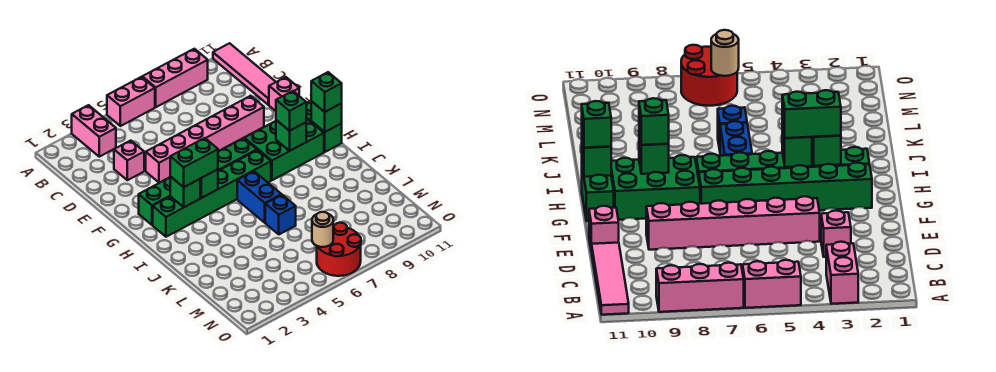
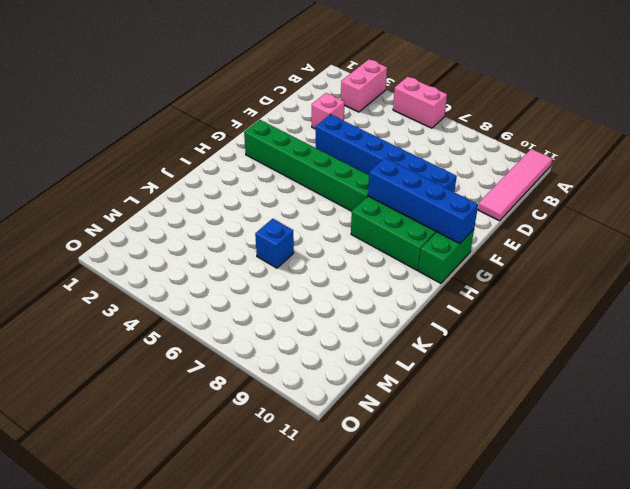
blue 1x6 brick [316,114,457,192] -> pink 1x6 brick [146,96,264,183]
blue 1x4 brick [368,158,478,244] -> none
none -> pink 1x3 brick [142,49,208,107]
none -> pink 1x1 brick [269,77,299,111]
none -> green 1x6 brick [153,150,271,237]

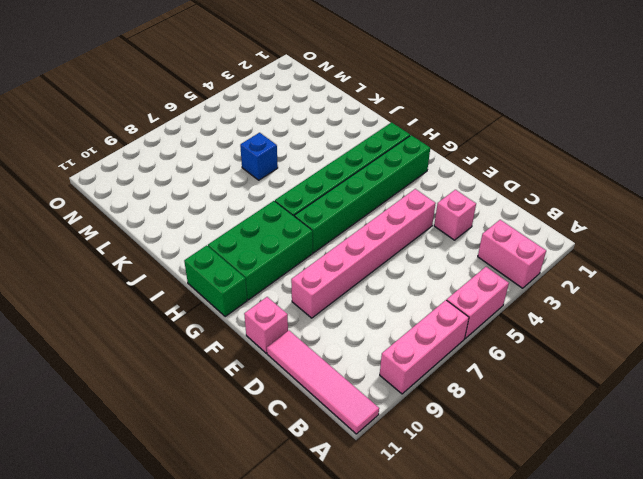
none -> blue 1x2 brick [237,171,282,223]
none -> red 2x2 round brick [317,223,361,276]
none -> green 1x1 brick [170,176,200,207]

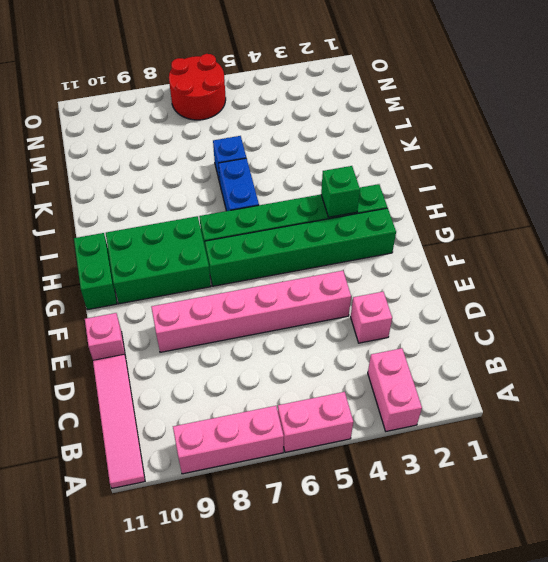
none -> green 1x1 brick [200,169,218,198]
none -> green 1x1 brick [276,120,306,151]
none -> green 1x1 brick [311,101,342,132]

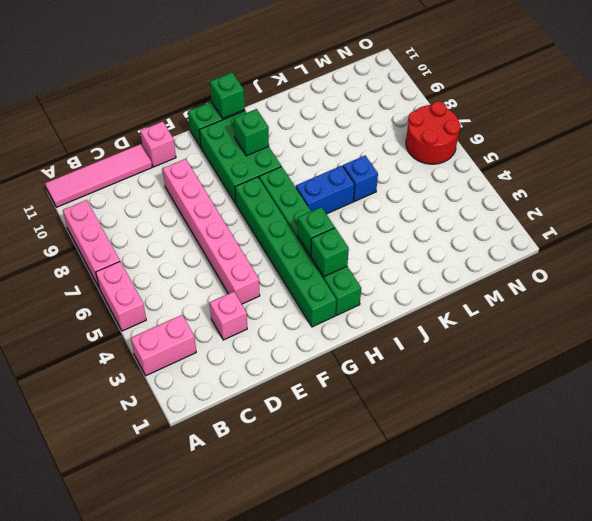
none -> tan 1x1 round brick [312,212,333,247]
none -> green 1x2 brick [170,138,218,187]
none -> green 1x1 brick [276,91,306,131]

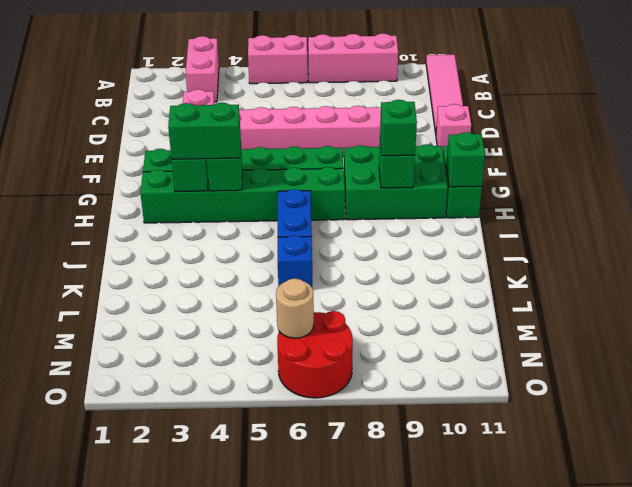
none -> green 1x1 brick [311,72,342,112]

